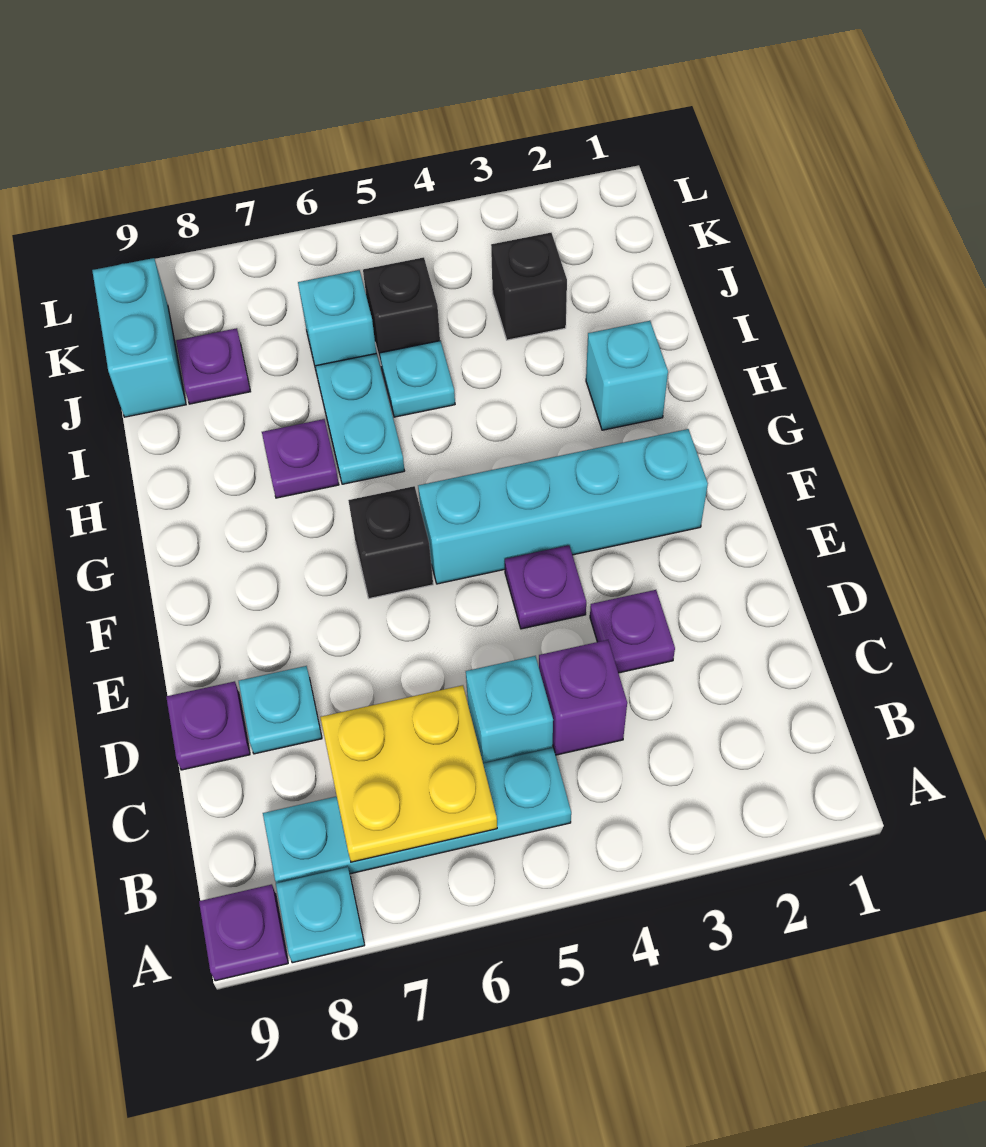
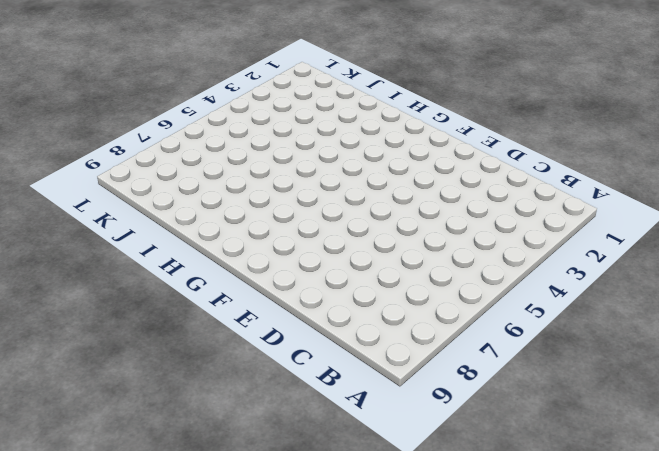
none -> cyan 1x1 plate [276,867,365,963]
none -> purple 1x1 plate [199,884,288,981]
none -> cyan 1x4 plate [263,748,571,883]

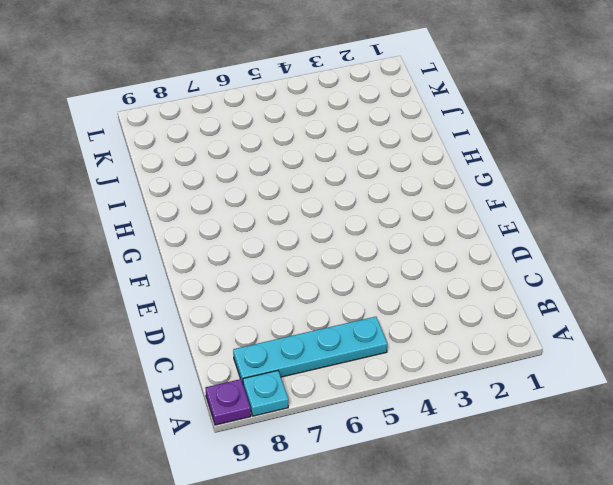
none -> purple 1x1 brick [539,640,627,755]
none -> cyan 1x1 brick [466,656,553,763]
none -> purple 1x1 plate [590,590,675,673]

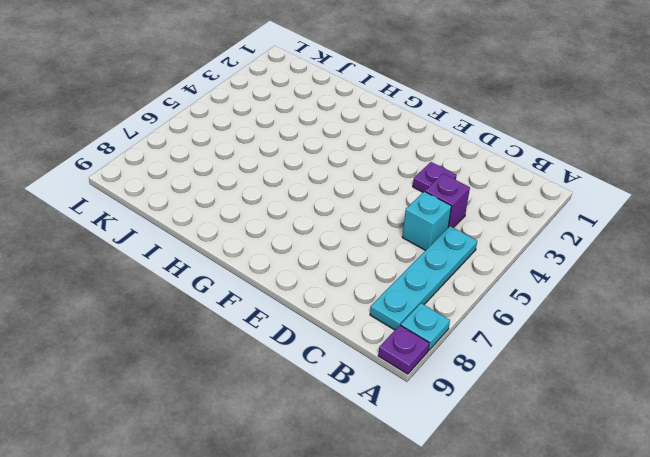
none -> cyan 1x1 plate [239,666,322,754]
none -> purple 1x1 plate [166,681,250,770]
none -> purple 1x1 plate [505,545,586,629]

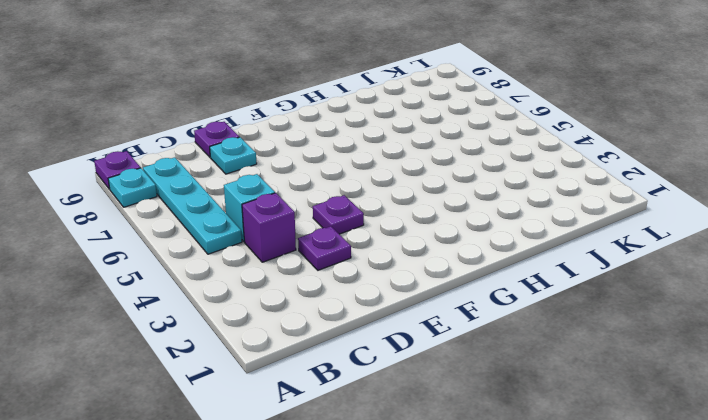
none -> cyan 1x4 brick [418,429,708,584]
none -> black 1x1 brick [348,486,433,599]
none -> cyan 1x1 brick [586,321,668,430]

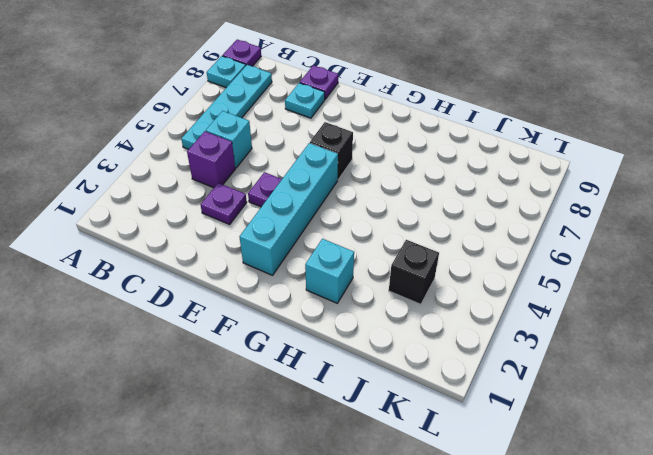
none -> cyan 1x2 plate [316,354,405,484]
none -> purple 1x1 plate [262,419,339,498]
none -> cyan 1x1 plate [380,341,455,417]

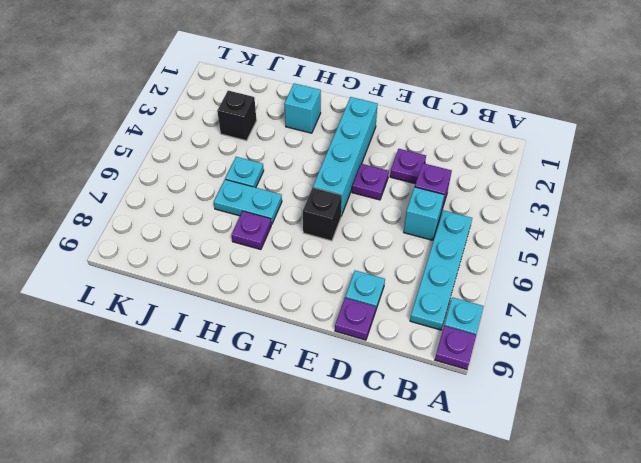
none -> black 1x1 brick [363,257,440,363]
none -> cyan 1x1 brick [298,270,376,373]
none -> purple 1x1 plate [176,328,251,404]

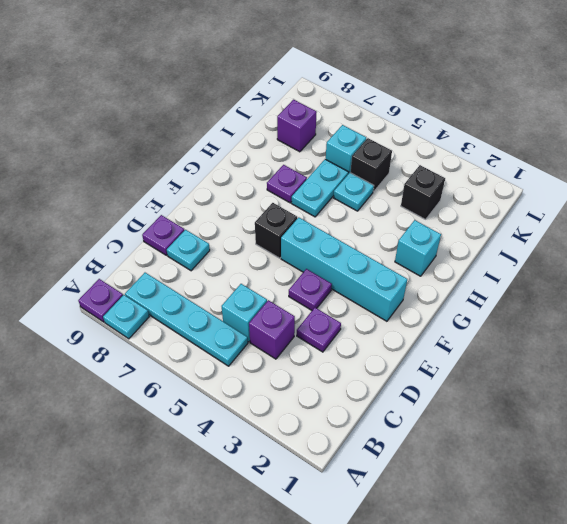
purple 1x1 brick [277,100,317,152] -> purple 1x1 plate [176,328,251,404]
none -> cyan 1x2 brick [92,258,186,417]
none -> yellow 2x2 plate [320,685,497,862]

